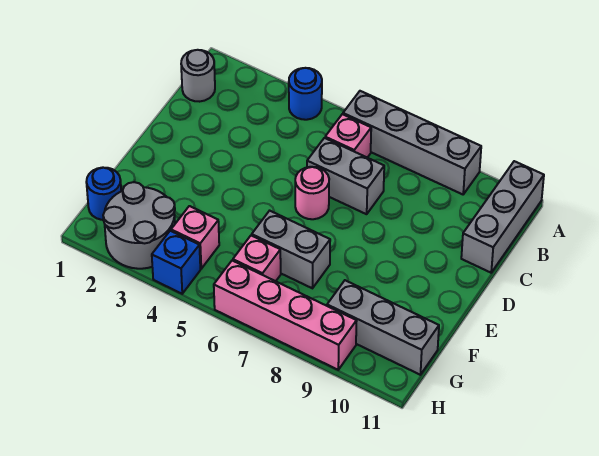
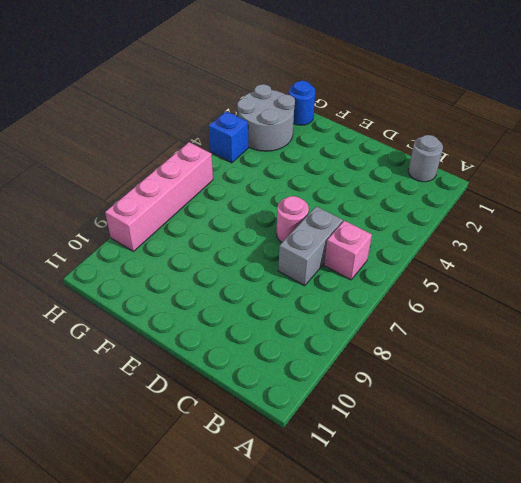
none -> blue 1x1 round brick [289,68,322,120]
none -> grey 1x4 brick [343,91,481,194]
none -> grey 1x3 brick [461,161,544,273]

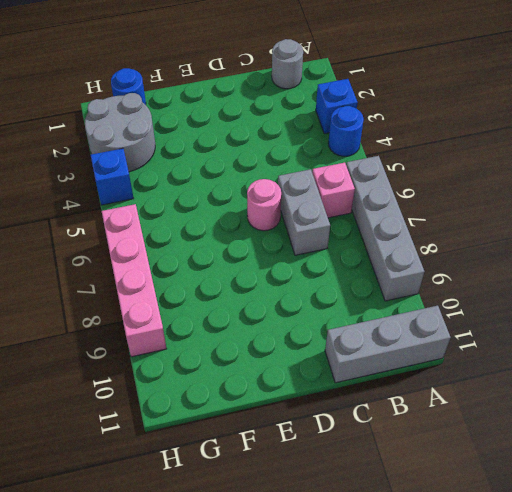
blue 1x1 brick [316,79,358,134] -> none
none -> grey 1x2 brick [252,211,330,288]
none -> pink 1x1 brick [171,206,219,269]
none -> pink 1x1 brick [233,235,281,281]

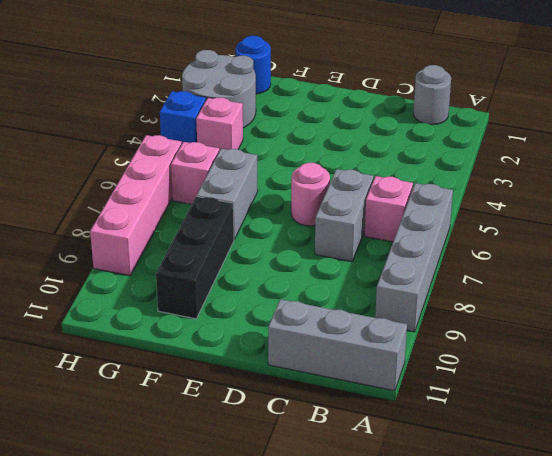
black 1x3 brick [156,196,234,319] -> none
none -> blue 1x1 round brick [289,68,322,120]
none -> grey 1x3 brick [327,280,439,375]

